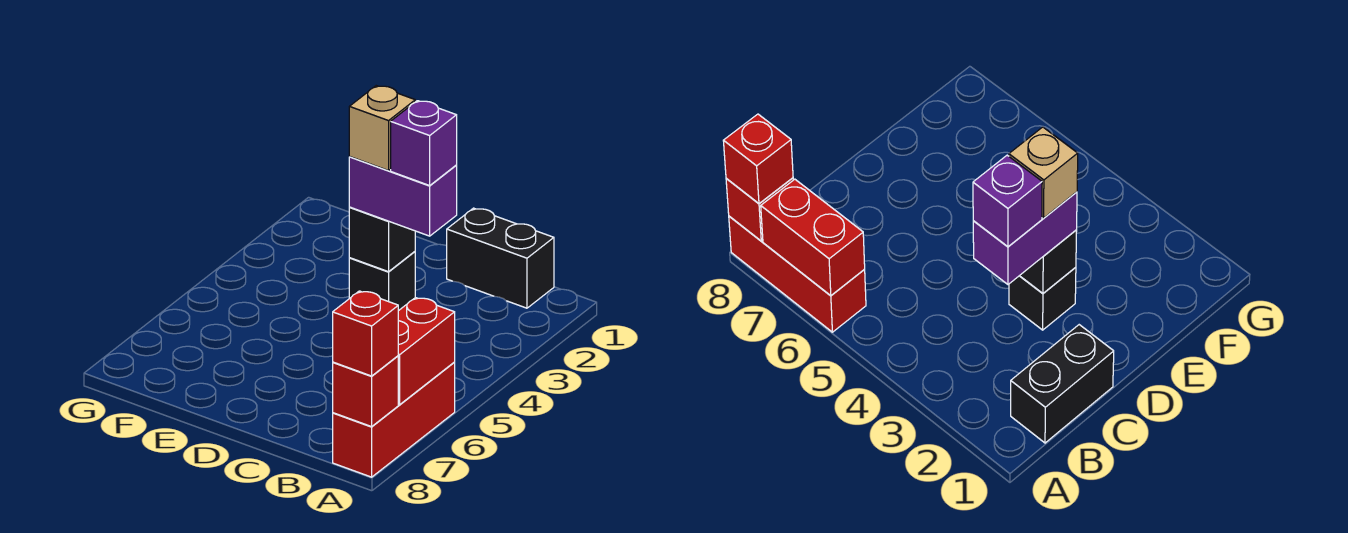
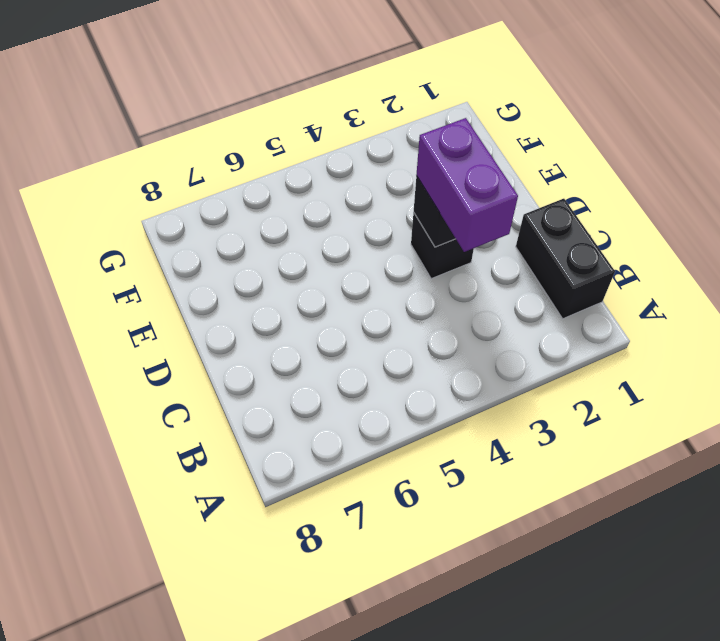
none -> red 1x3 brick [333,363,455,477]
none -> red 1x2 brick [398,298,455,405]

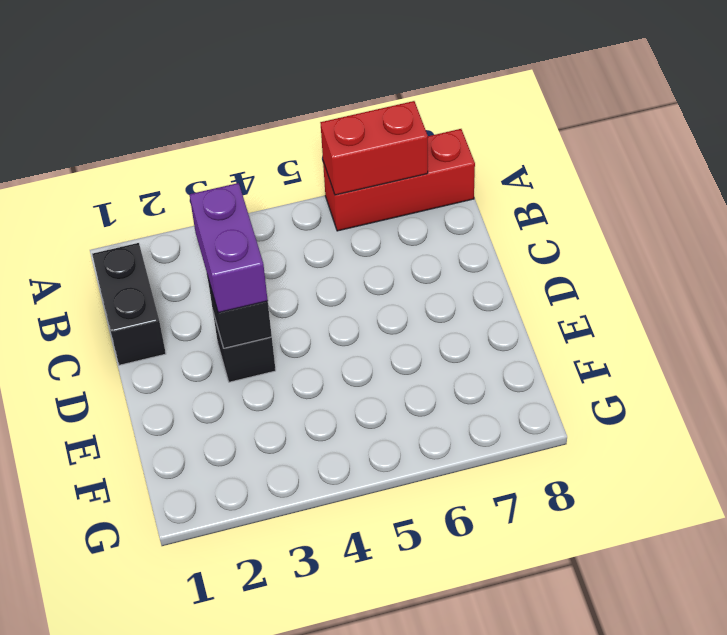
none -> red 1x1 brick [333,356,398,427]
none -> red 1x1 brick [333,291,398,376]

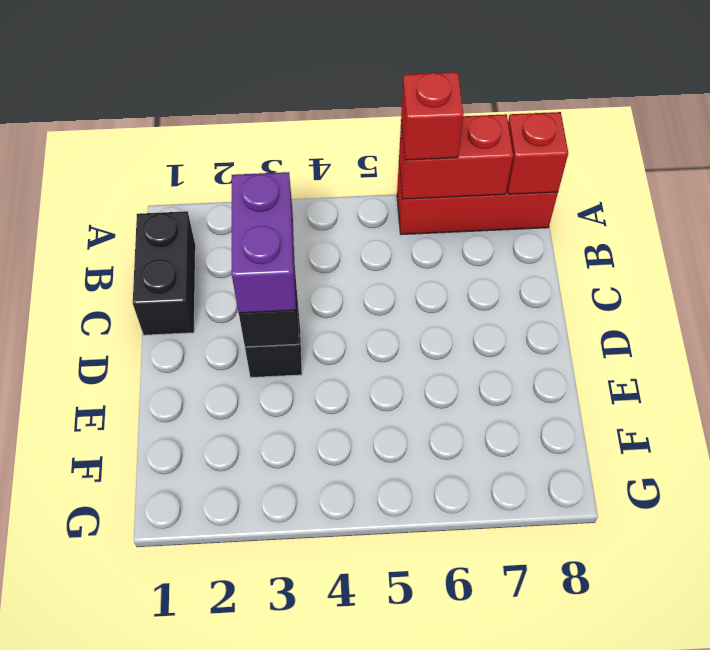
red 1x1 brick [401,72,463,160] -> red 1x1 brick moved to [333,291,398,376]
none -> purple 1x1 brick [391,101,457,185]
none -> tan 1x1 brick [349,86,415,171]

